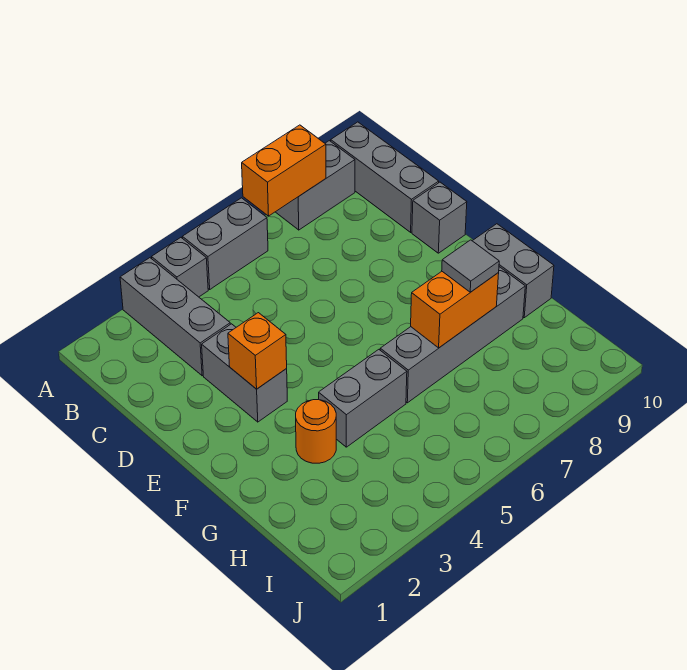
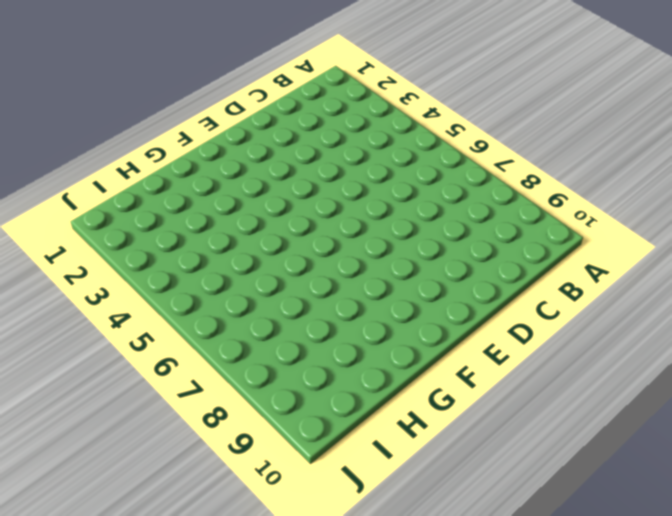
none -> grey 1x3 brick [120,258,230,376]
none -> grey 1x1 brick [152,238,208,297]
none -> grey 1x2 brick [182,198,268,289]

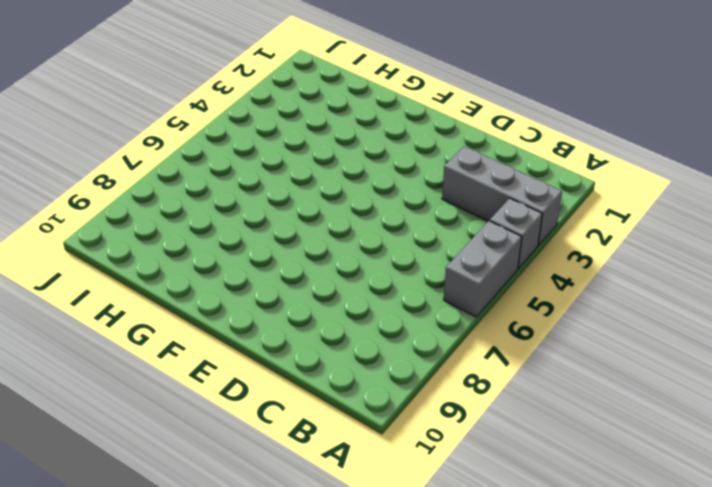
none -> grey 1x2 brick [276,141,355,230]
none -> grey 1x3 brick [331,122,439,232]
none -> grey 1x2 brick [202,324,287,422]

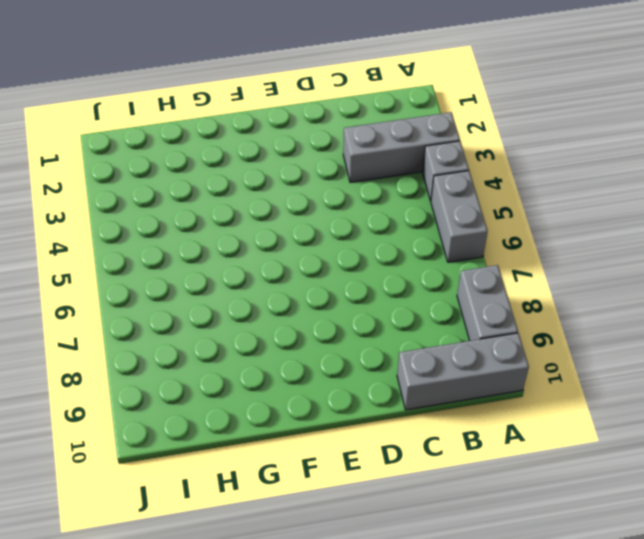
none -> grey 1x2 brick [202,324,287,422]
none -> grey 1x1 brick [412,182,467,253]
none -> grey 1x2 brick [473,224,554,318]

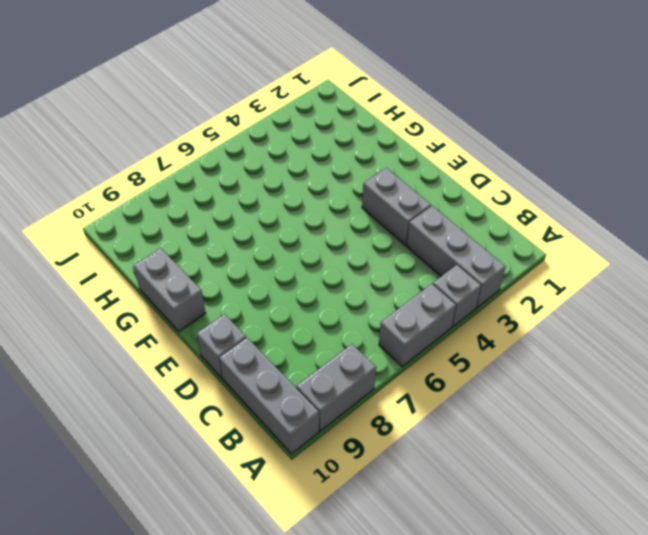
none -> orange 1x1 round brick [296,400,336,463]
none -> grey 1x2 brick [319,350,407,447]
none -> grey 1x4 brick [380,267,525,403]

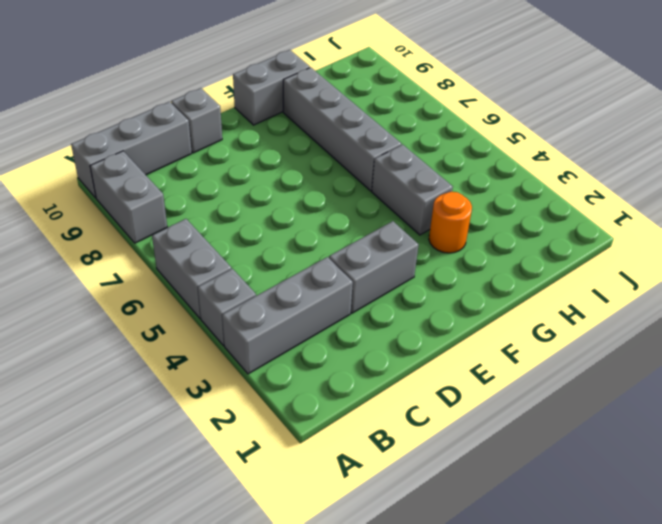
none -> orange 1x2 brick [242,125,326,216]
none -> orange 1x1 brick [228,313,287,389]
none -> orange 1x2 brick [411,272,499,348]

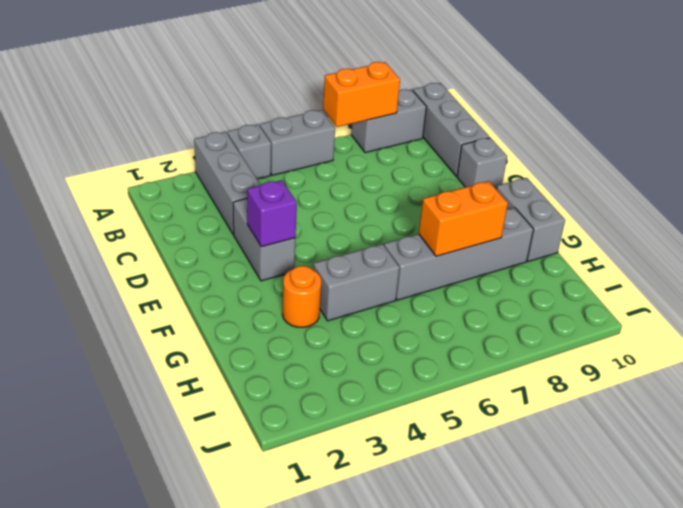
purple 1x1 brick [247,180,297,247] -> orange 1x1 brick [228,313,287,389]
none -> grey 1x1 tile [442,240,499,292]

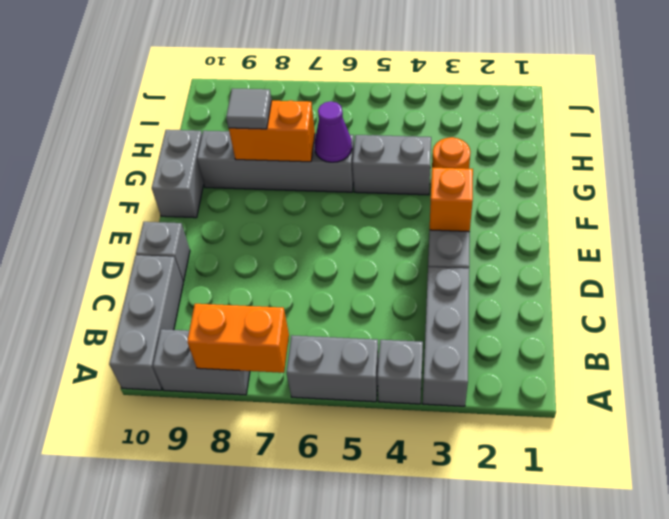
purple 1x1 cone [314,101,352,162] -> none

